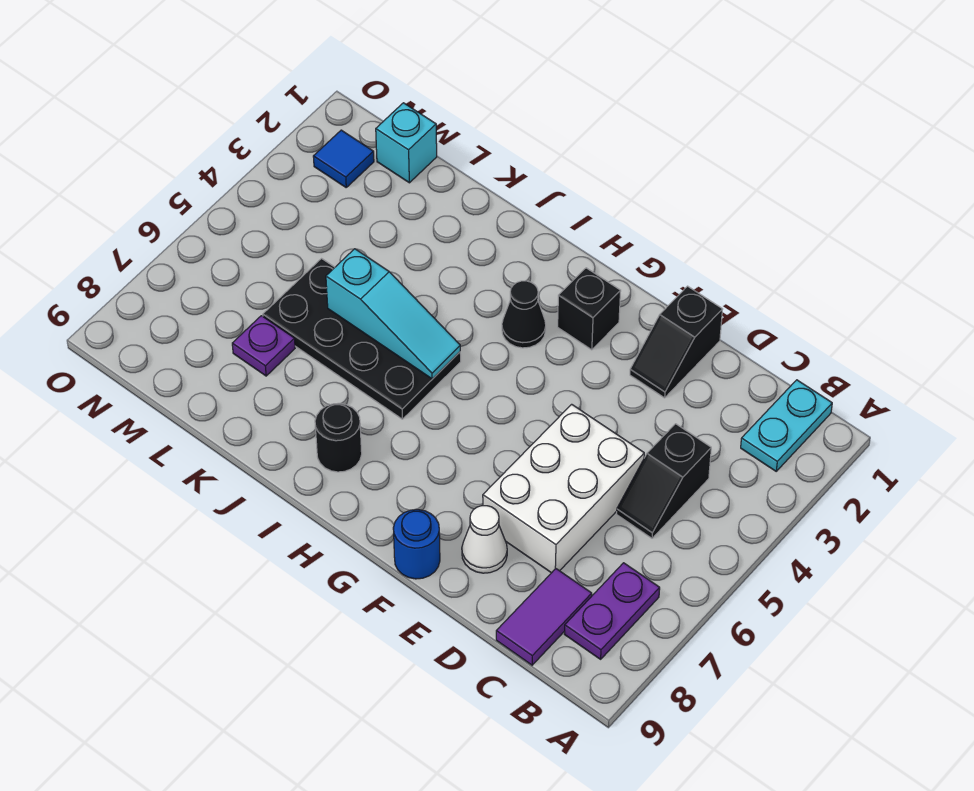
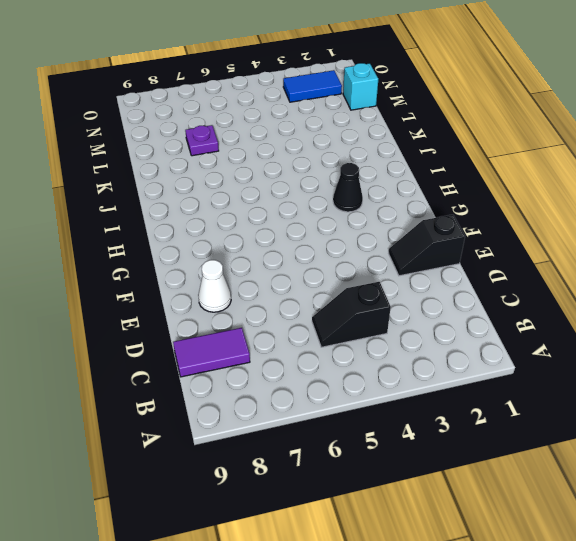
blue 1x2 tile [283,70,342,102] -> blue 1x1 tile [313,130,374,187]
none -> cyan 1x2 plate [741,380,832,471]
none -> purple 1x2 plate [565,563,660,659]
none -> white 2x3 brick [483,404,644,573]

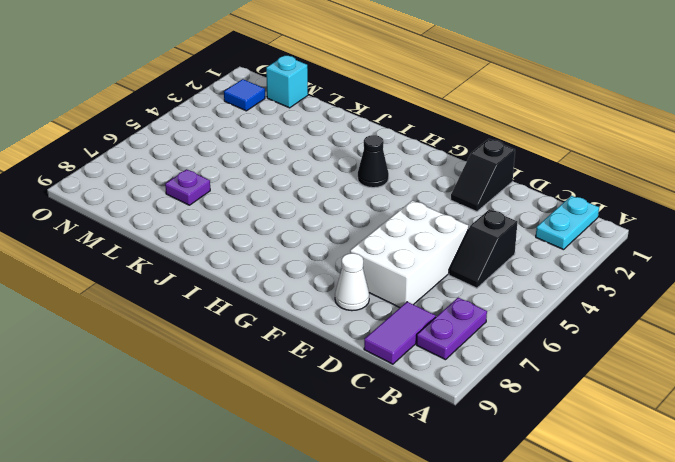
none -> blue 1x1 round brick [393,510,440,579]
none -> black 1x1 brick [558,268,621,350]
none -> black 2x4 plate [263,259,461,419]

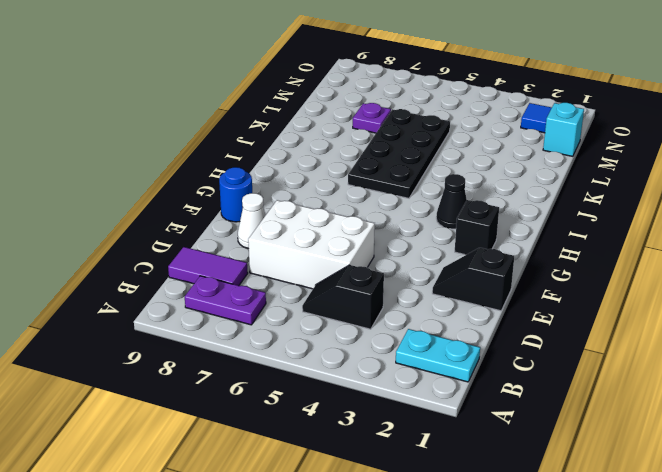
none -> black 1x1 round brick [315,403,362,472]
none -> cyan 1x3 slope [326,249,460,379]

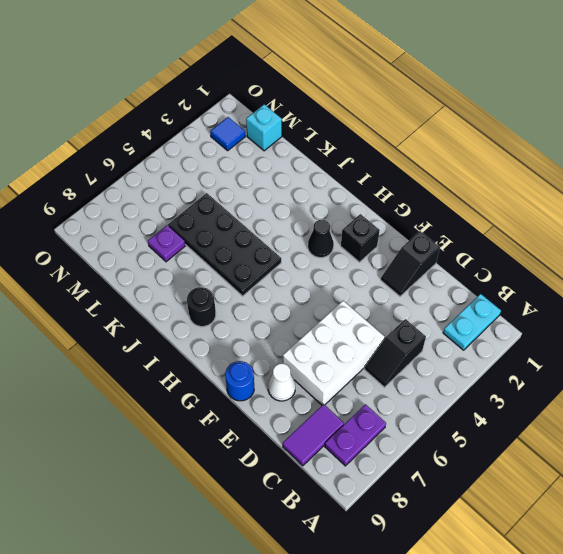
none -> cyan 1x3 slope [326,249,460,379]

